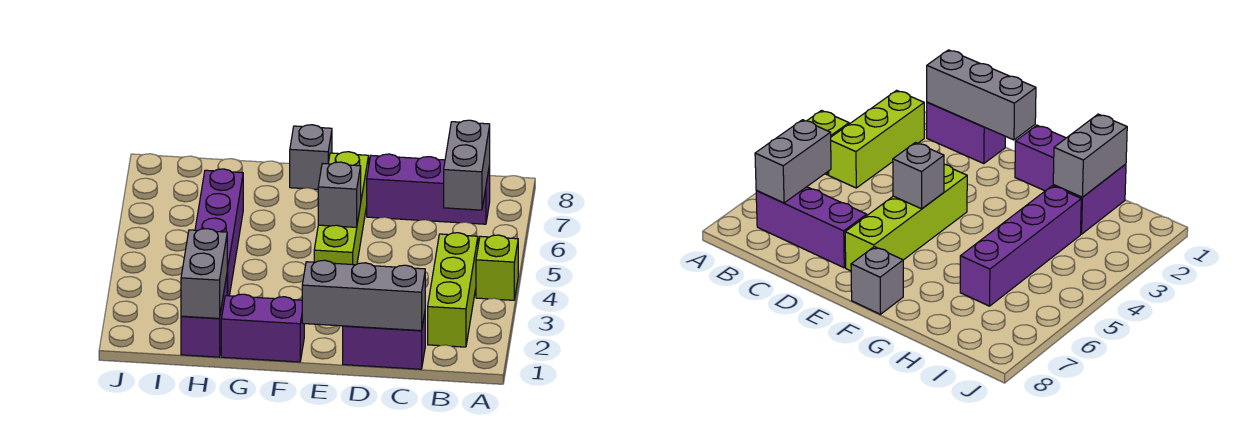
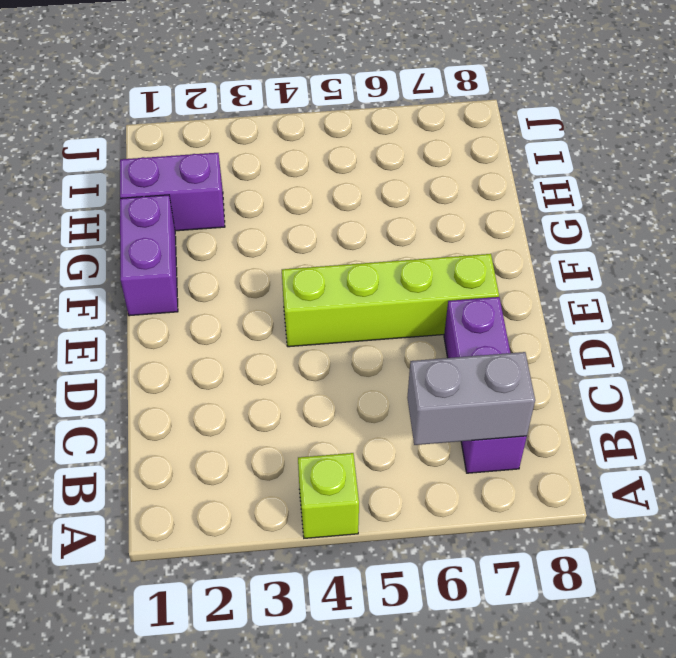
none -> lime 1x3 brick [428,233,478,347]
none -> purple 1x2 brick [343,313,425,369]
none -> grey 1x1 brick [290,125,332,189]

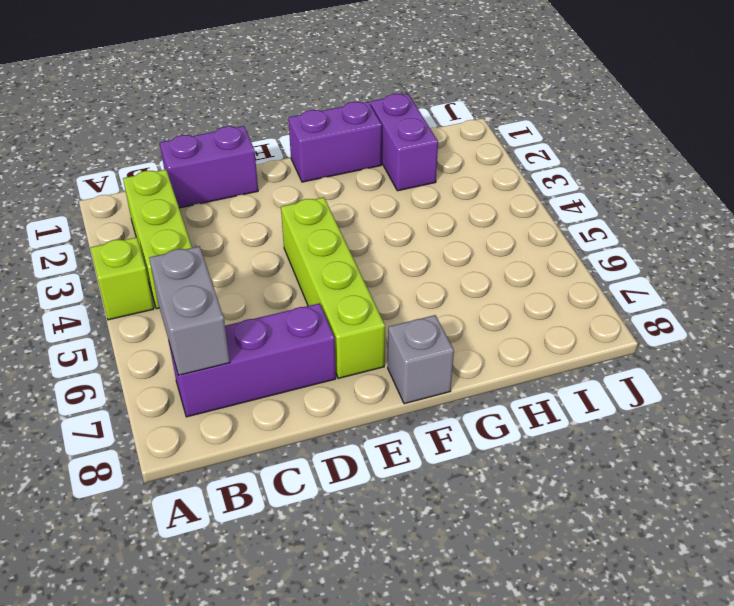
none -> purple 1x4 brick [195,169,243,296]
none -> grey 1x3 brick [302,260,425,331]
none -> grey 1x1 brick [318,162,361,227]

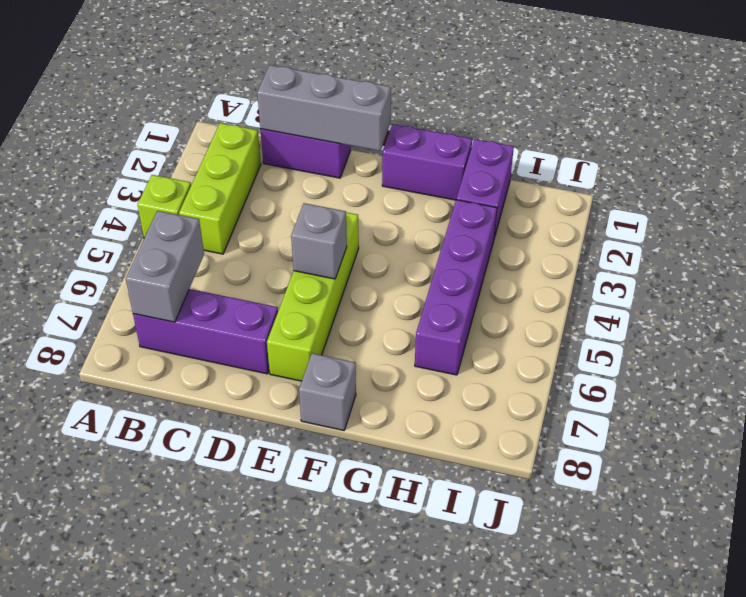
none -> grey 1x2 brick [181,229,227,318]

